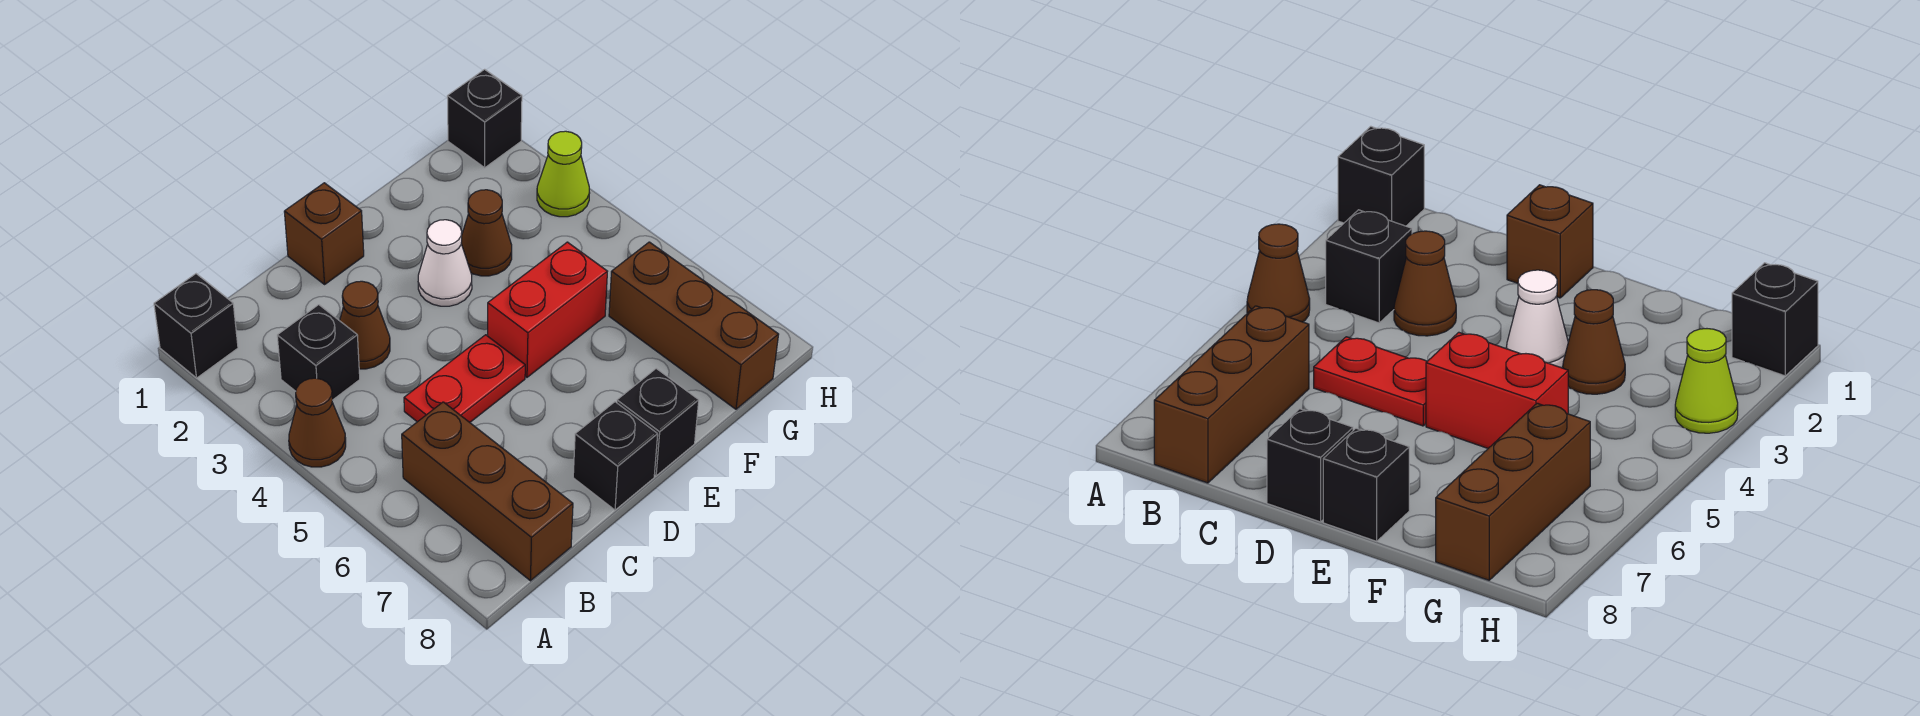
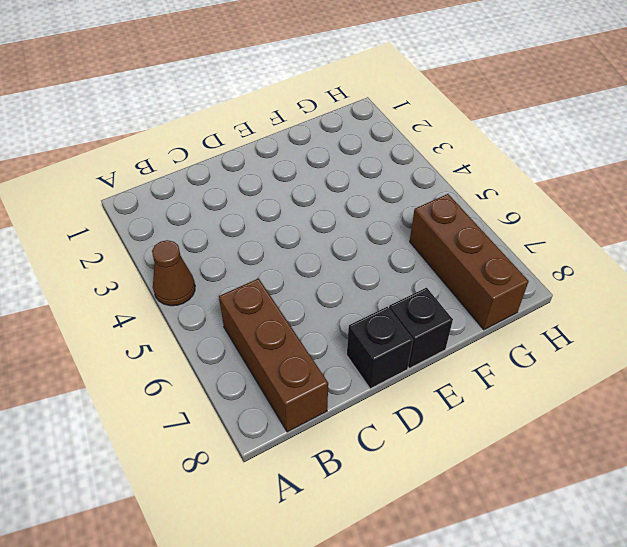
none -> black 1x1 brick [154,274,238,378]
none -> black 1x1 brick [277,305,360,399]
none -> brown 1x1 cone [340,281,390,369]

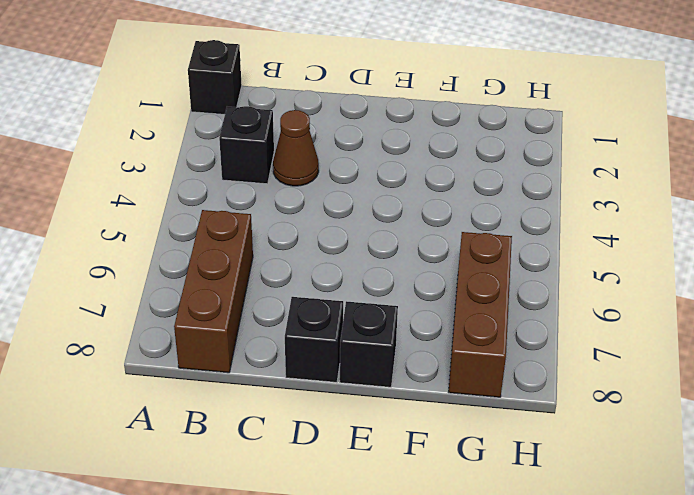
none -> brown 1x1 cone [289,378,346,467]
none -> red 1x2 plate [404,335,525,422]
none -> brown 1x1 brick [284,183,364,284]

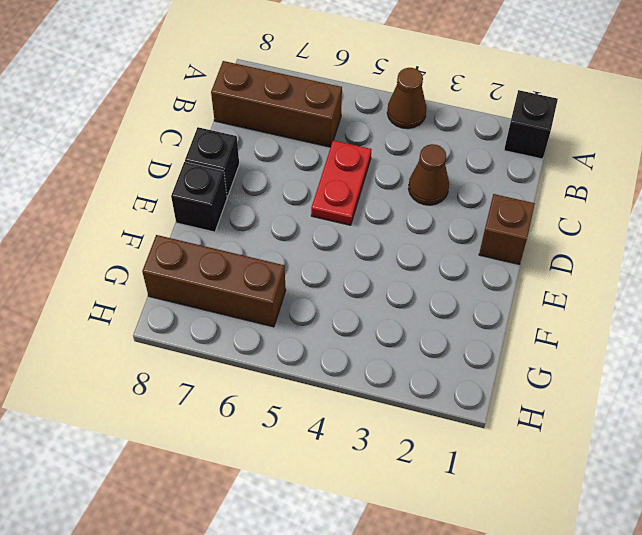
none -> black 1x1 brick [277,305,360,399]
none -> white 1x1 cone [418,220,472,306]
none -> red 1x2 brick [488,242,607,377]

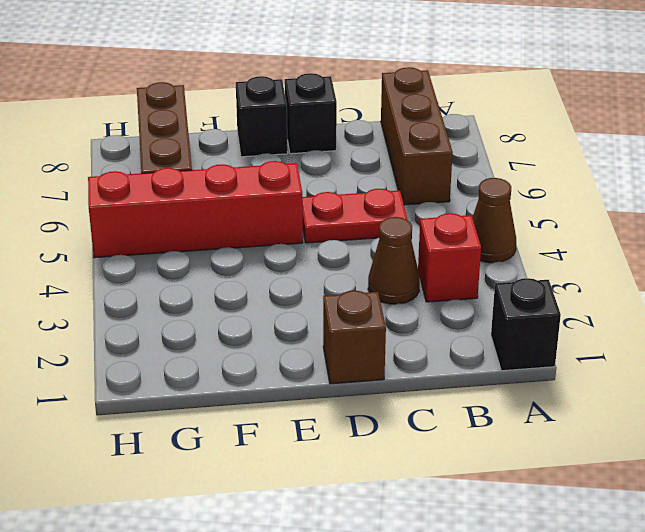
red 1x1 brick [418,213,481,302] -> black 1x1 brick [277,305,360,399]
red 1x4 brick [88,161,303,258] -> red 1x2 brick [488,242,607,377]
none -> white 1x1 cone [418,220,472,306]
none -> brown 1x1 cone [461,190,512,276]
none -> black 1x1 brick [447,69,522,168]

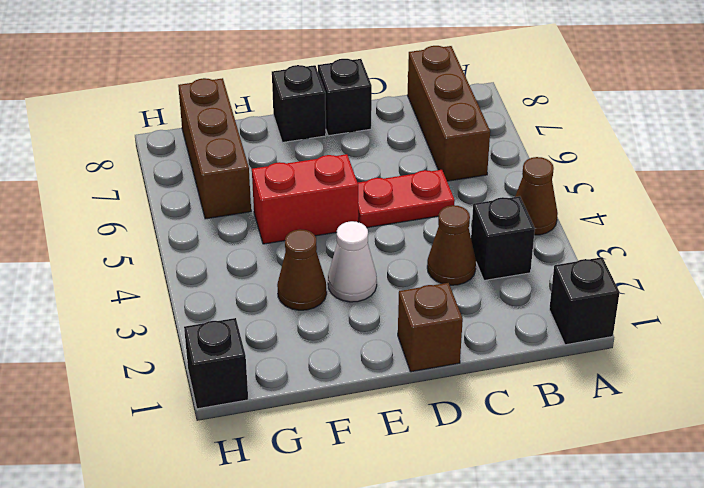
none -> lime 1x1 cone [537,131,590,217]

